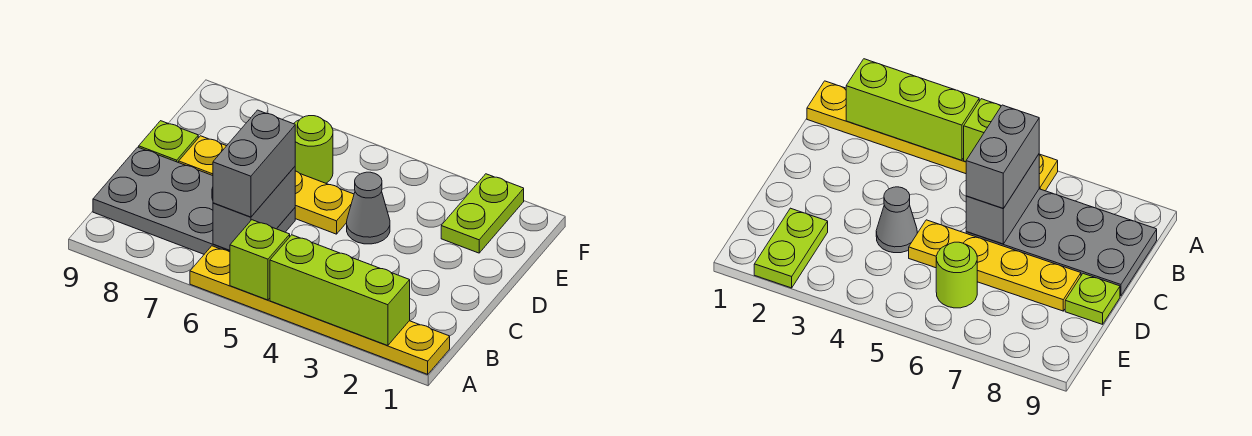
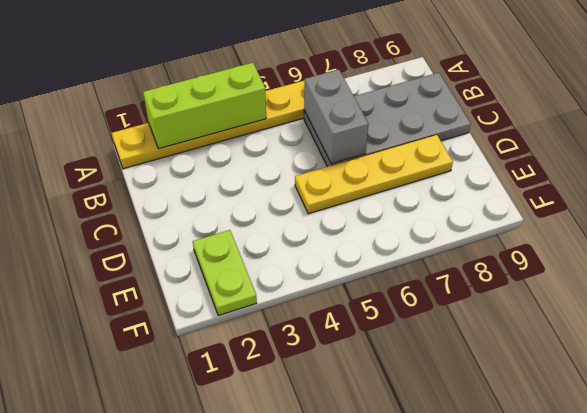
none -> grey 1x1 cone [347,172,390,244]
none -> lime 1x1 plate [139,121,198,163]

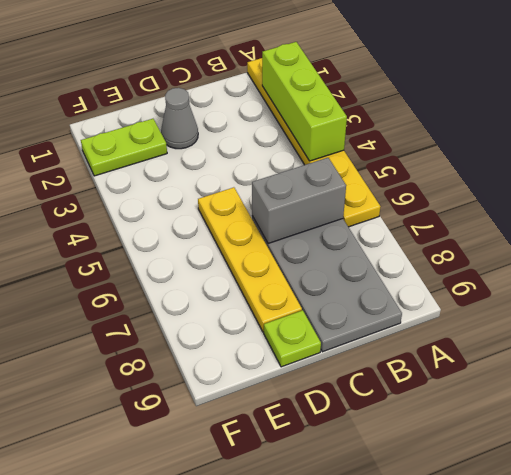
grey 1x1 cone [161,88,198,149] -> grey 1x1 cone moved to [347,172,390,244]
none -> lime 1x1 round brick [294,116,333,183]
none -> lime 1x1 brick [230,220,290,300]

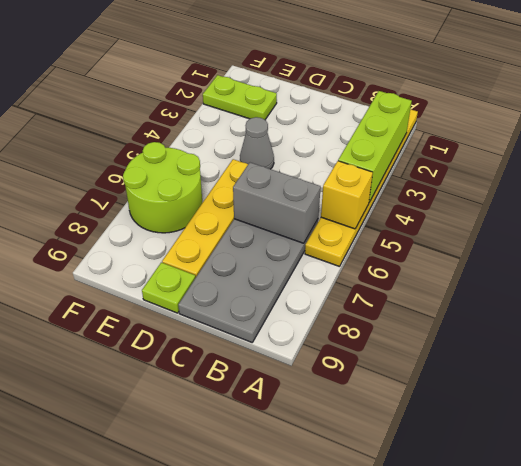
yellow 1x1 brick [321,161,373,229] -> lime 1x1 brick [230,220,290,300]
lime 2x2 round brick [123,142,202,233] -> lime 1x1 round brick [294,116,333,183]
none -> grey 1x2 brick [213,110,295,217]

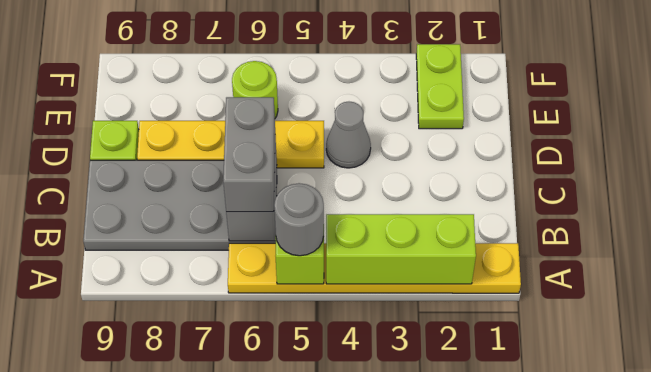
grey 1x1 round brick [274,183,324,256] -> none

